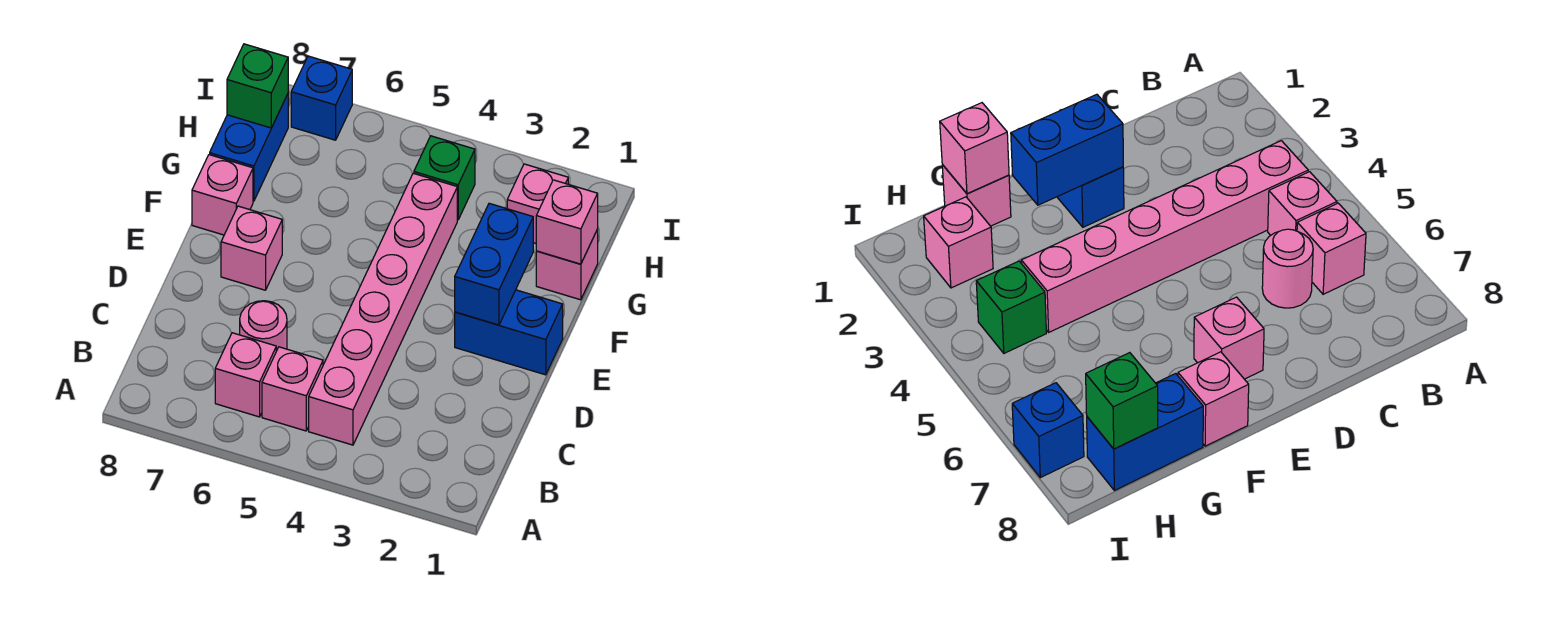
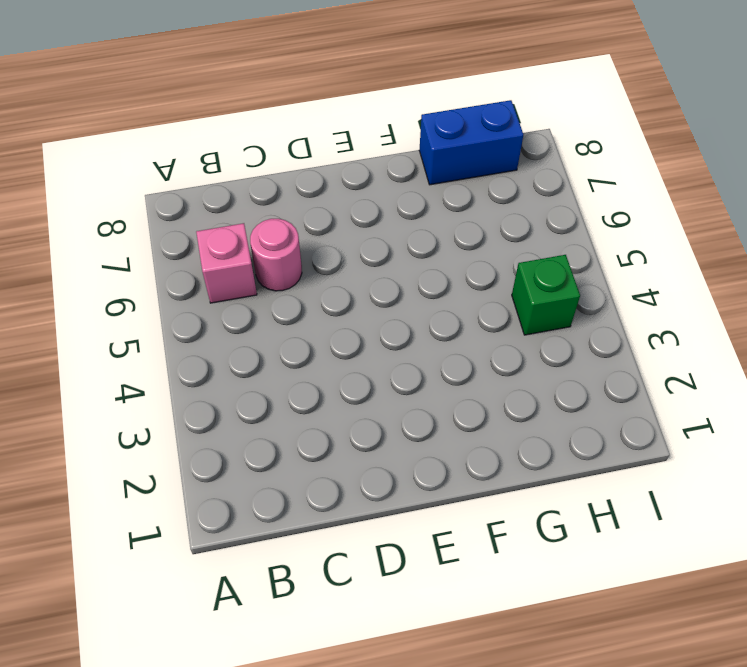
none -> pink 1x6 brick [309,173,457,445]
none -> pink 1x1 brick [262,347,323,431]
none -> blue 1x2 brick [455,290,563,375]

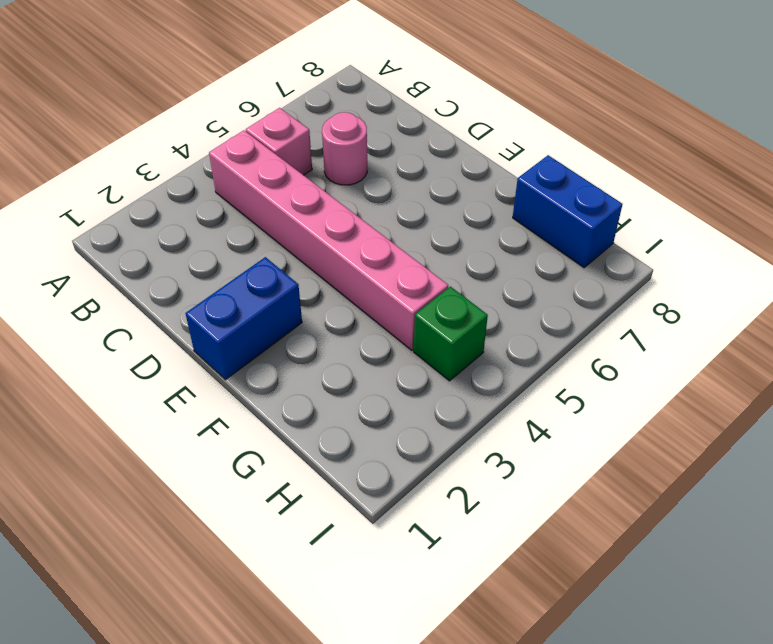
none -> pink 1x1 brick [215,333,276,417]
none -> pink 1x1 brick [221,206,282,290]
none -> pink 1x1 brick [192,155,253,235]

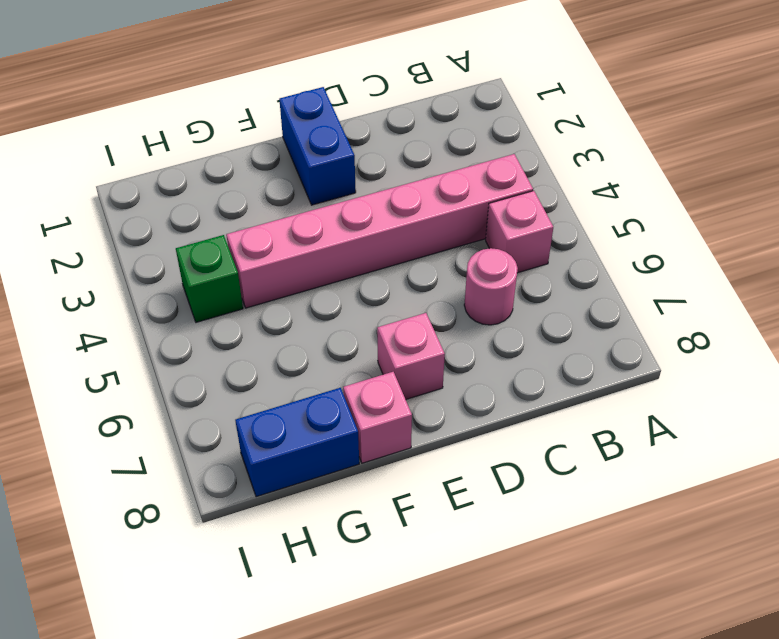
none -> pink 1x1 brick [215,333,276,417]
none -> pink 1x1 brick [536,229,598,300]
none -> pink 1x1 brick [507,164,568,243]

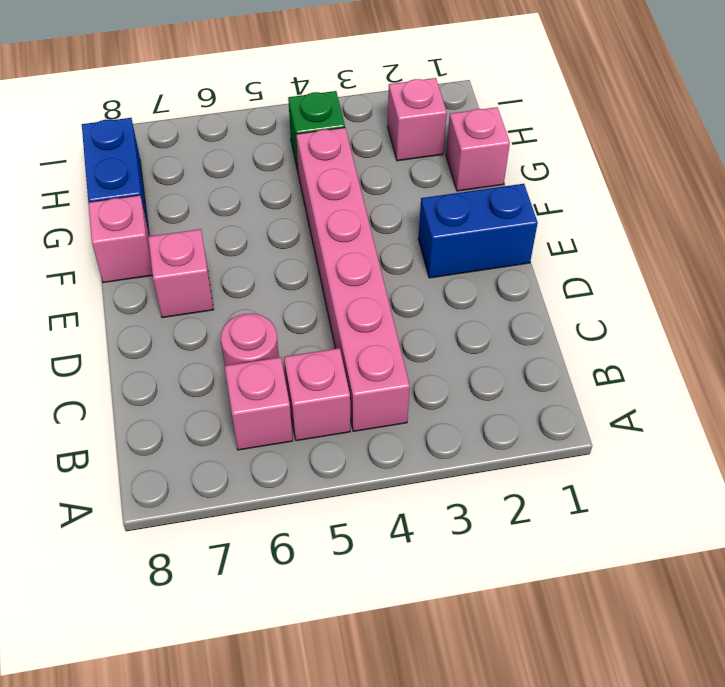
none -> blue 1x1 brick [291,56,352,140]
none -> blue 1x2 brick [455,203,533,325]
none -> pink 1x1 brick [536,180,598,264]

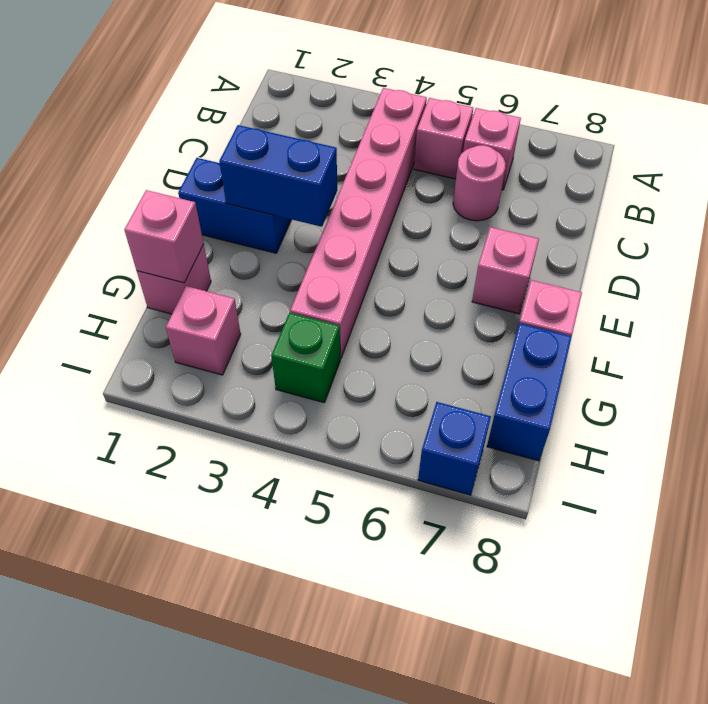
blue 1x2 brick [219,125,337,227] -> blue 1x2 brick turned to [455,203,533,325]
none -> green 1x1 brick [227,44,288,128]

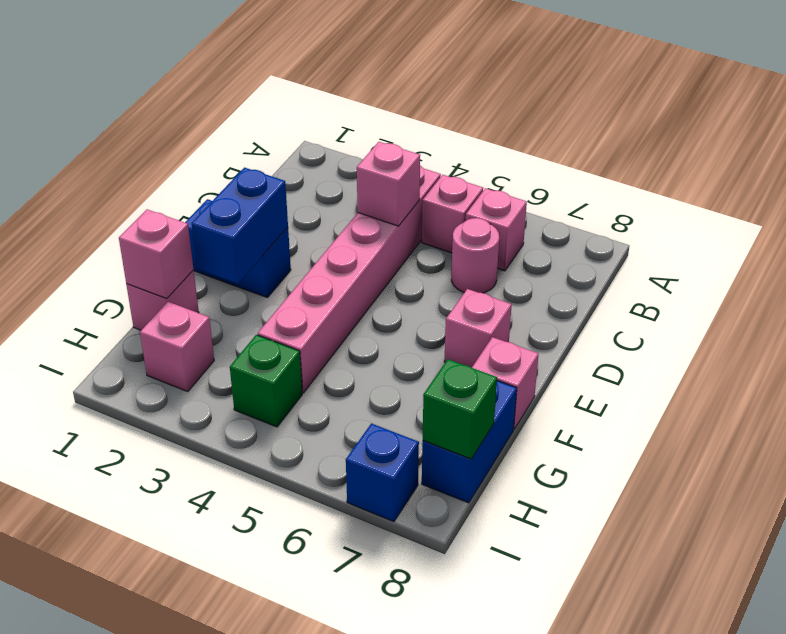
pink 1x1 brick [357,142,420,226] -> none

